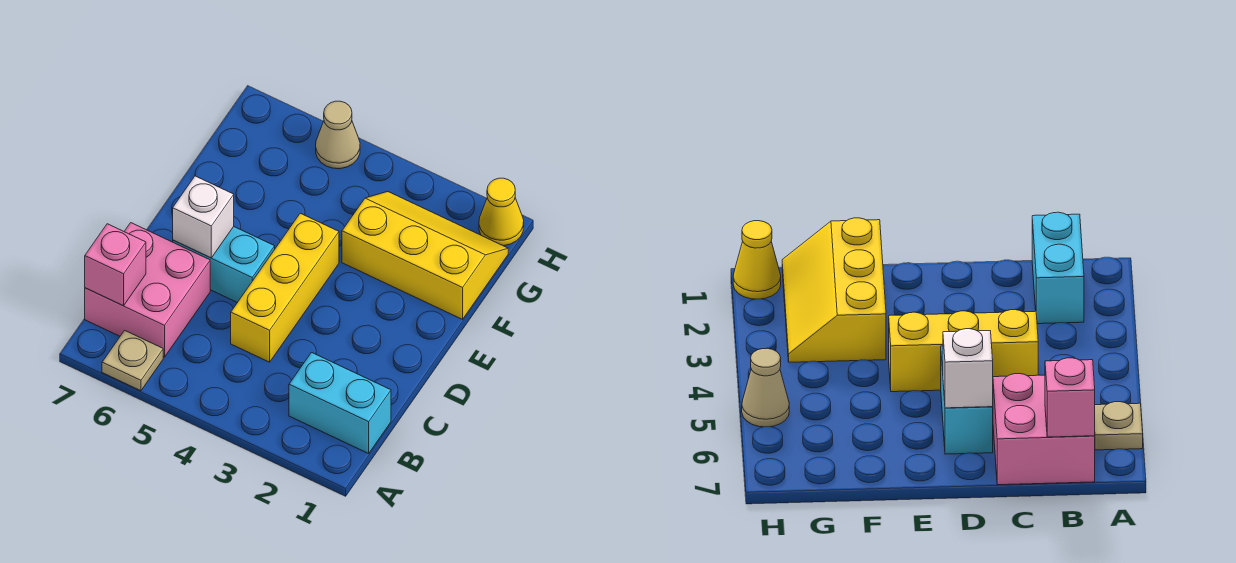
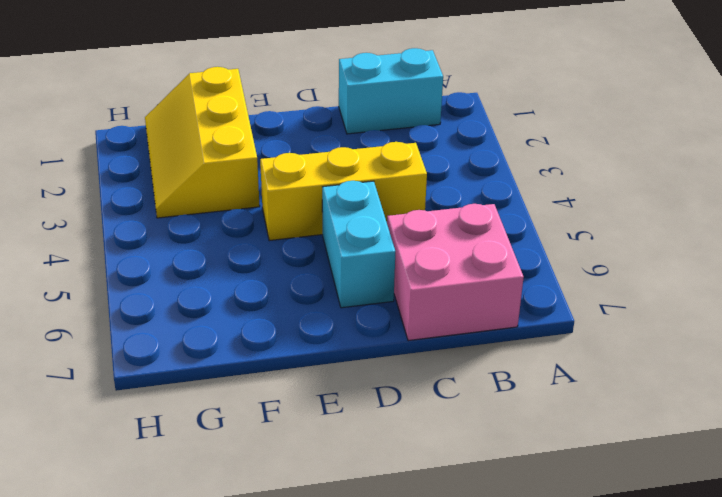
cyan 1x2 brick [339,48,443,134] -> cyan 1x2 brick turned to [289,353,391,453]
none -> tan 1x1 plate [102,330,163,391]
none -> yellow 1x1 cone [479,178,524,246]

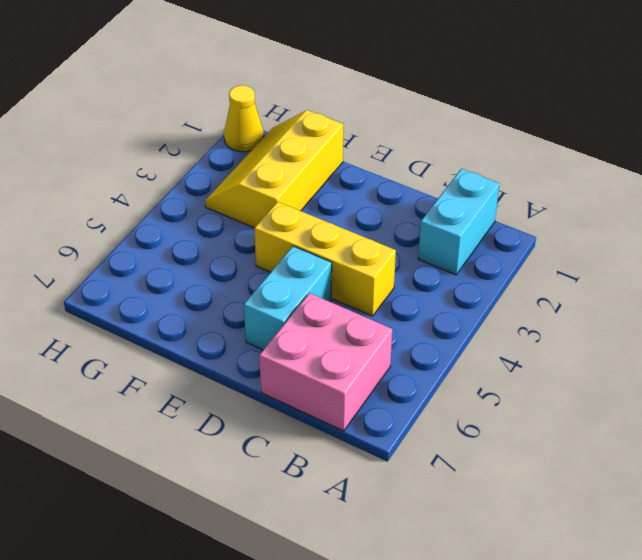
none -> tan 1x1 plate [102,330,163,391]
none -> tan 1x1 cone [316,101,360,169]

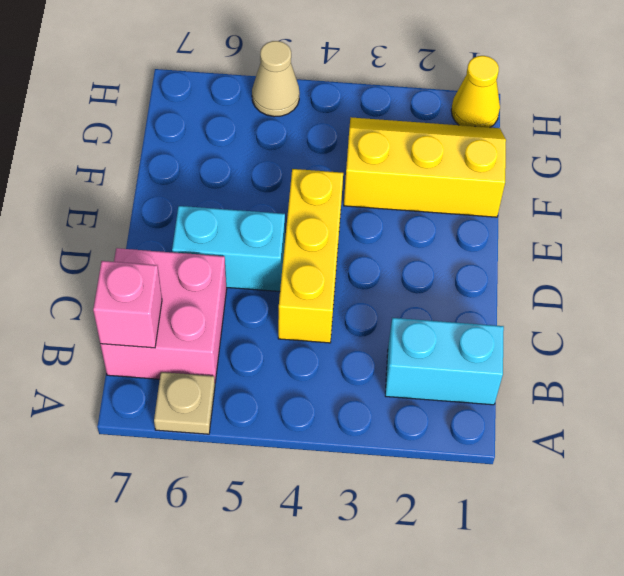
none -> white 1x1 brick [173,176,234,258]

